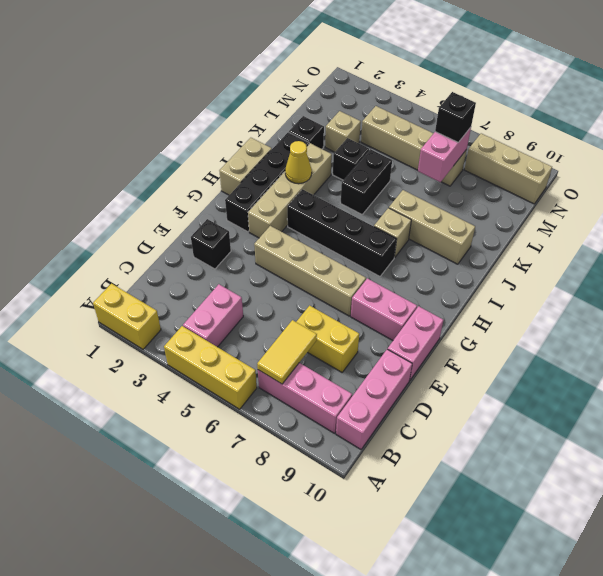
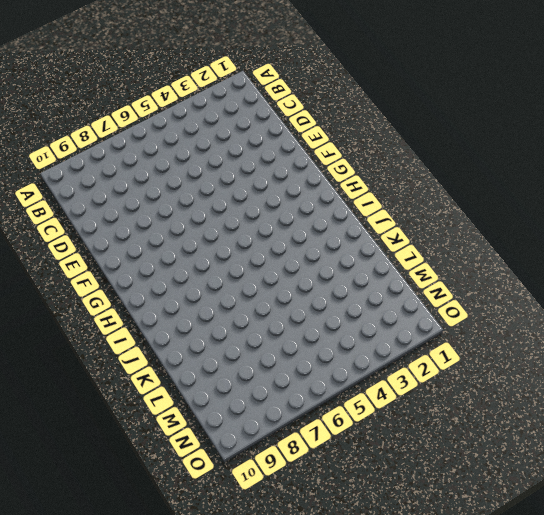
none -> yellow 1x2 brick [93,284,161,349]
none -> yellow 1x3 brick [164,326,257,409]
none -> pink 1x2 brick [183,284,243,347]

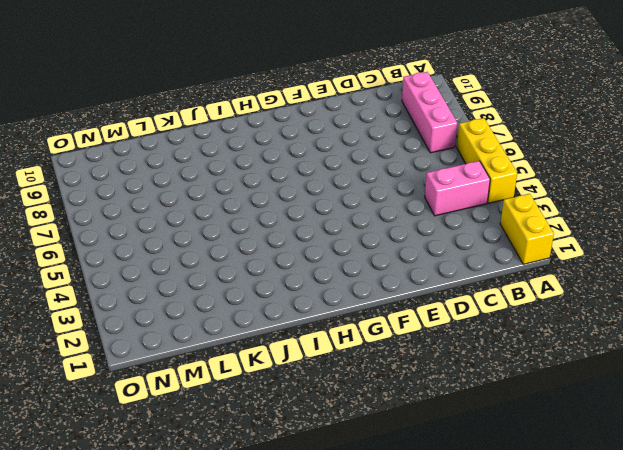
none -> pink 1x3 brick [336,349,412,449]
none -> yellow 1x2 brick [297,306,359,372]
none -> black 1x1 brick [191,219,231,269]

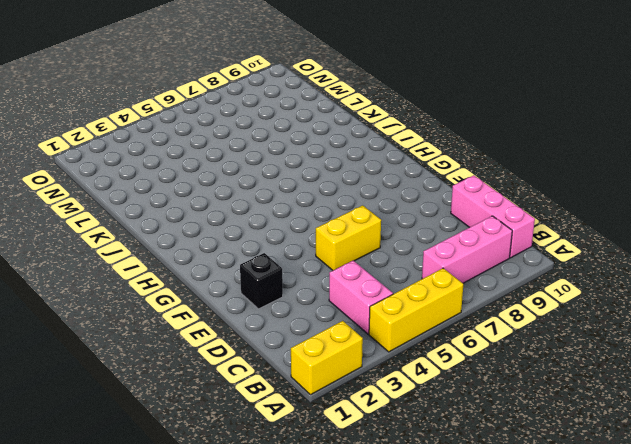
yellow 1x2 brick [316,205,381,270] -> yellow 1x2 brick moved to [297,306,359,372]
none -> pink 1x2 brick [388,306,443,380]
none -> tan 1x4 brick [254,226,366,316]
none -> pink 1x2 brick [351,278,417,341]

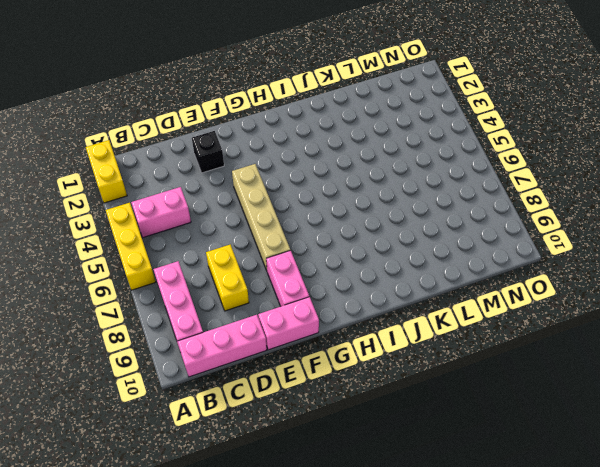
none -> black 1x4 brick [225,132,309,232]
none -> tan 1x4 brick [248,143,332,238]
none -> tan 1x2 brick [219,138,272,195]

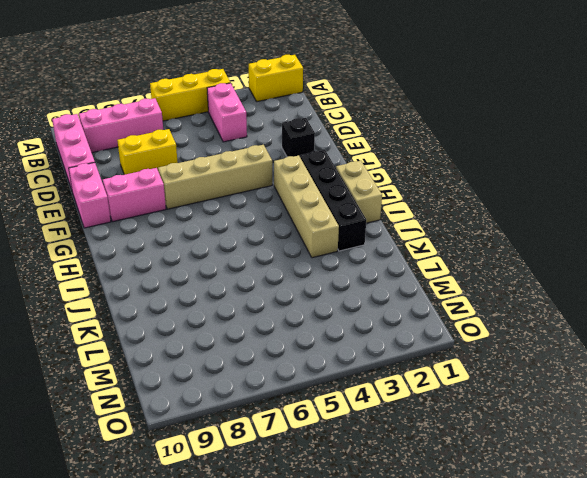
none -> black 1x4 brick [287,189,397,276]
none -> tan 1x1 brick [374,208,411,258]
none -> black 1x2 brick [341,149,392,214]

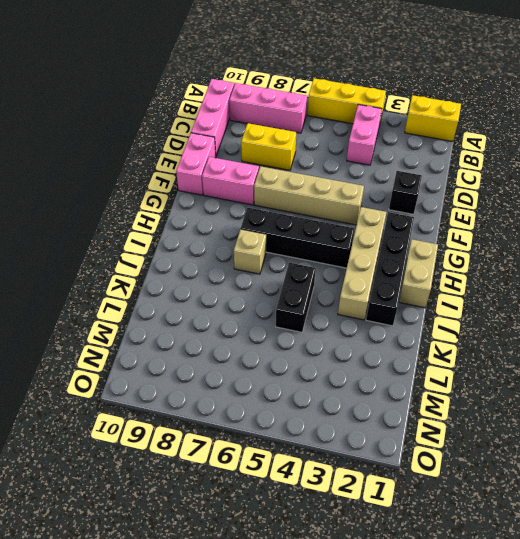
none -> tan 1x3 brick [389,190,475,264]
none -> black 1x1 brick [289,116,324,149]
none -> black 1x1 brick [333,138,369,180]

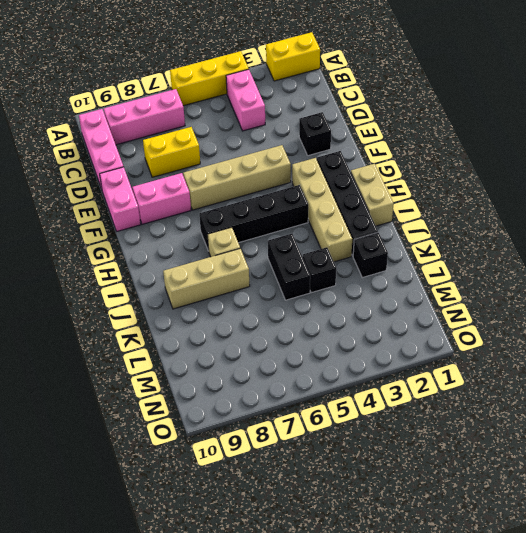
none -> tan 1x1 brick [325,111,361,152]
none -> tan 1x4 brick [361,106,467,186]
none -> tan 1x3 brick [464,133,552,204]

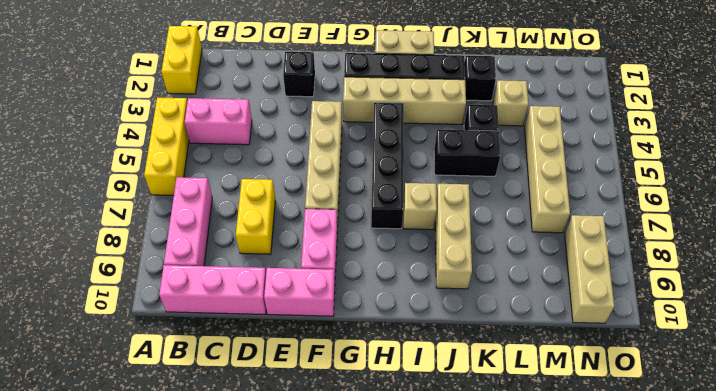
none -> yellow 1x2 tile [257,320,317,384]
none -> yellow 1x1 cone [285,141,312,184]
none -> pink 1x2 brick [418,127,471,182]

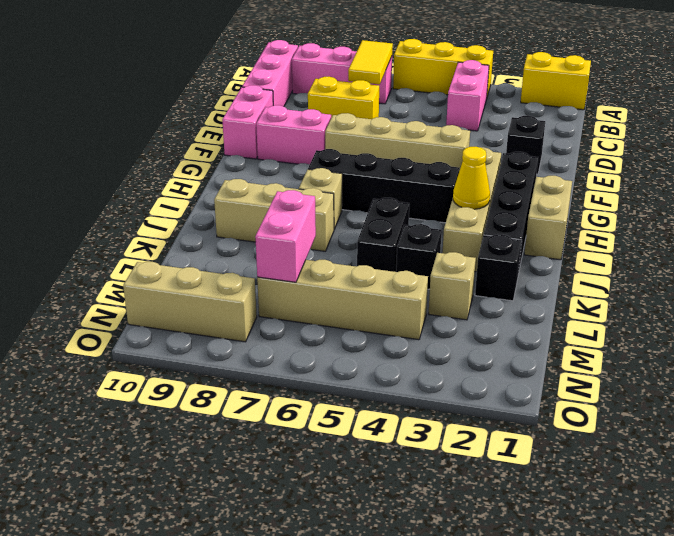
none -> black 1x1 brick [435,92,476,142]

